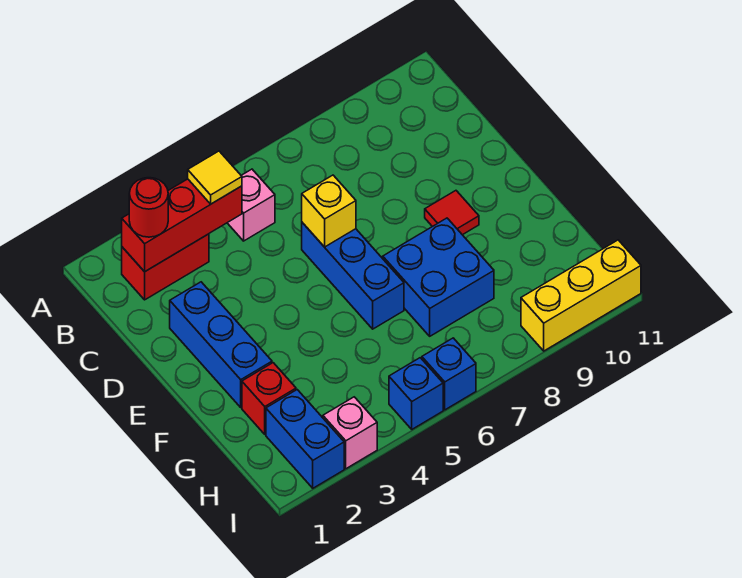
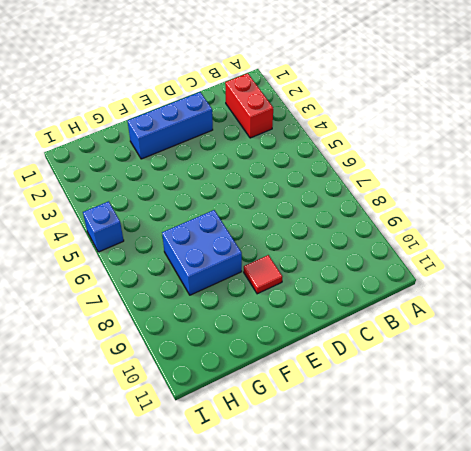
none -> pink 1x1 brick [228,169,275,241]
none -> blue 1x3 brick [302,223,404,329]
none -> red 1x1 brick [242,363,296,434]

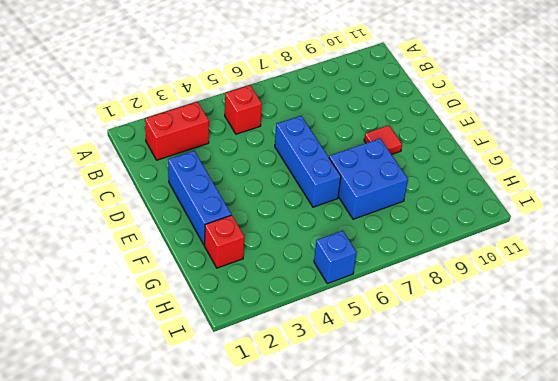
red 1x1 brick [225,85,262,134] -> pink 1x1 brick [228,169,275,241]
none -> blue 1x2 brick [266,390,344,488]
none -> pink 1x1 brick [323,397,377,469]
none -> blue 1x1 brick [422,338,476,410]

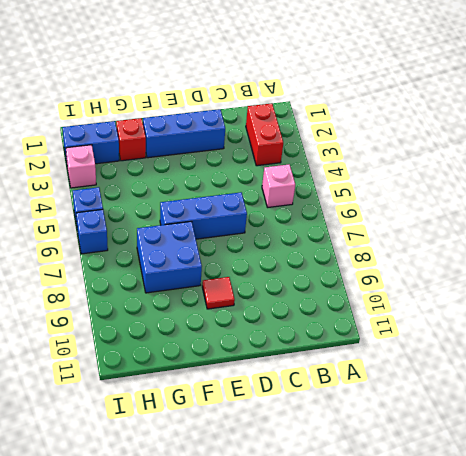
none -> yellow 1x3 brick [521,240,641,351]
none -> red 1x3 brick [122,179,242,272]
none -> yellow 1x1 brick [302,175,356,247]

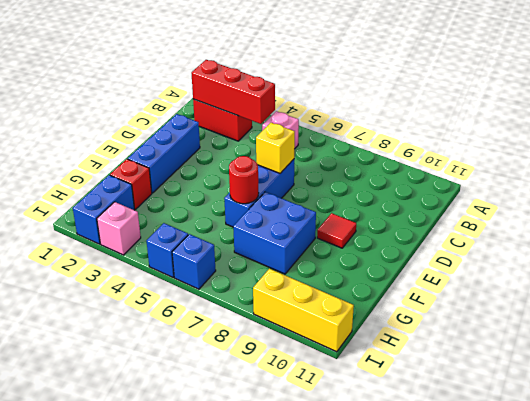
red 1x1 round brick [229,156,259,204] -> red 1x1 round brick moved to [129,178,168,237]
none -> yellow 1x1 tile [188,151,242,204]

